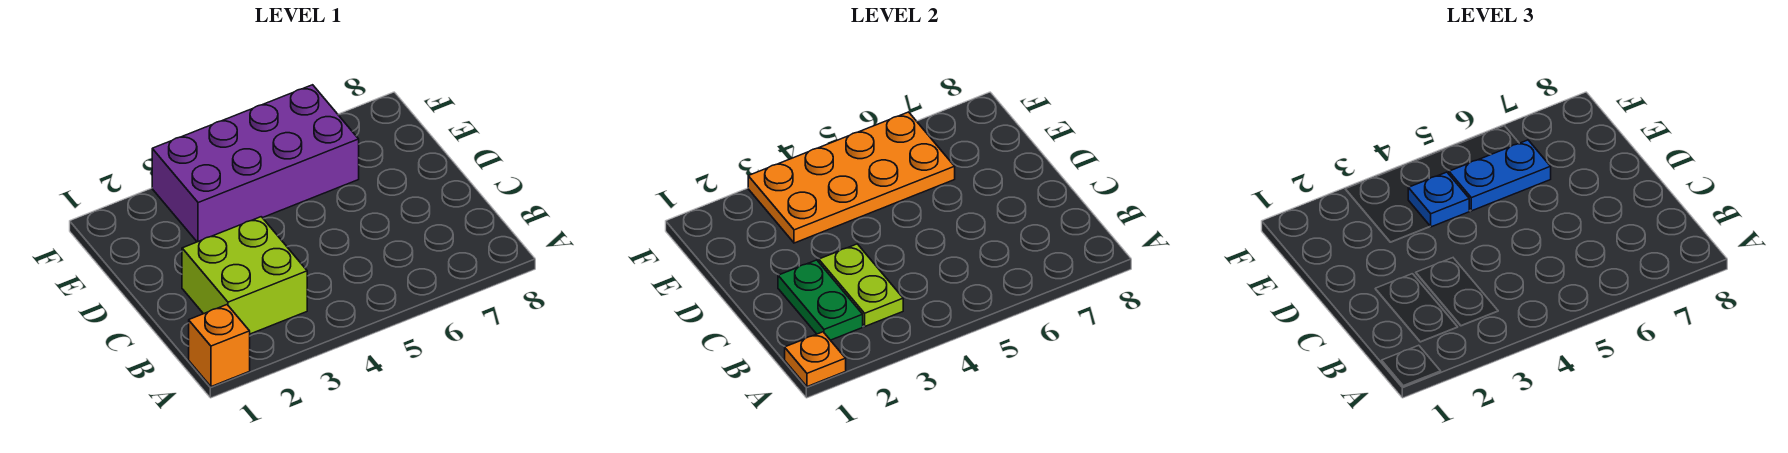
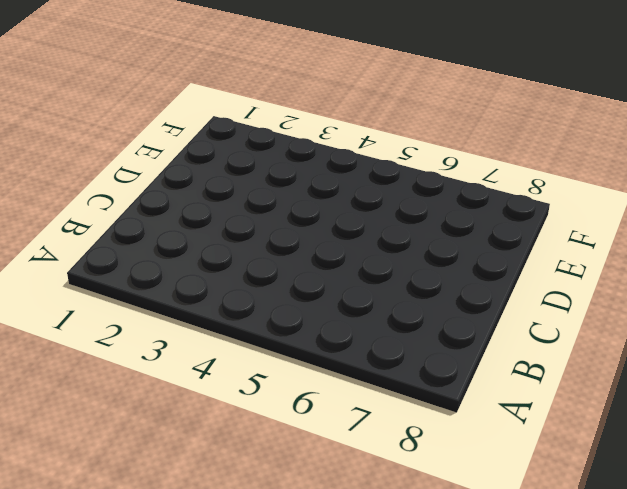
none -> orange 1x1 brick [189,305,250,387]
none -> lime 2x2 brick [182,217,307,334]

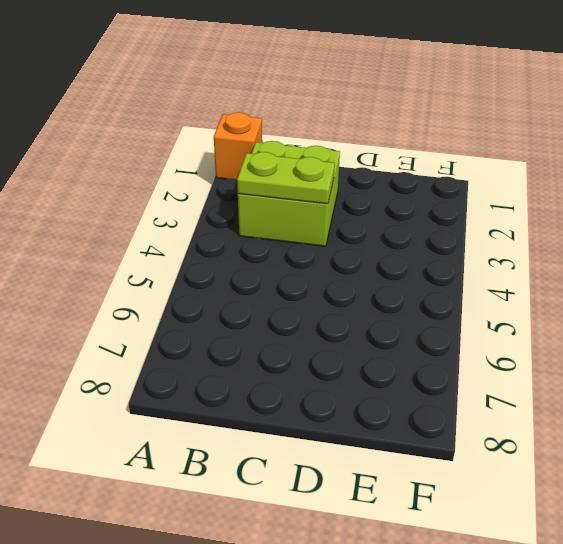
none -> purple 2x4 brick [152,85,359,242]
none -> orange 1x1 plate [785,332,846,387]

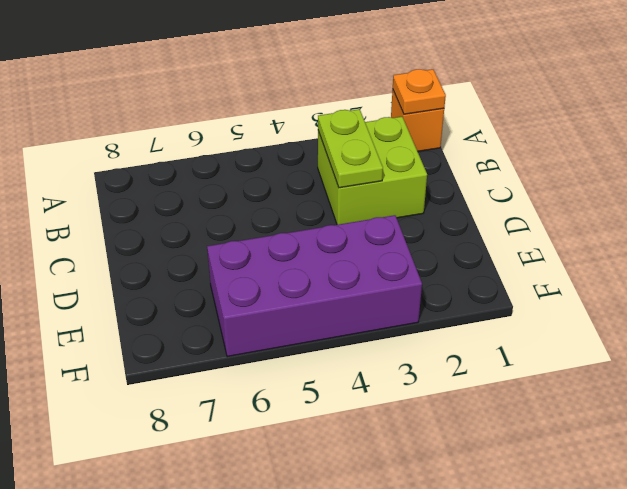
none -> green 1x2 plate [778,260,863,340]
none -> orange 2x4 plate [748,112,955,243]

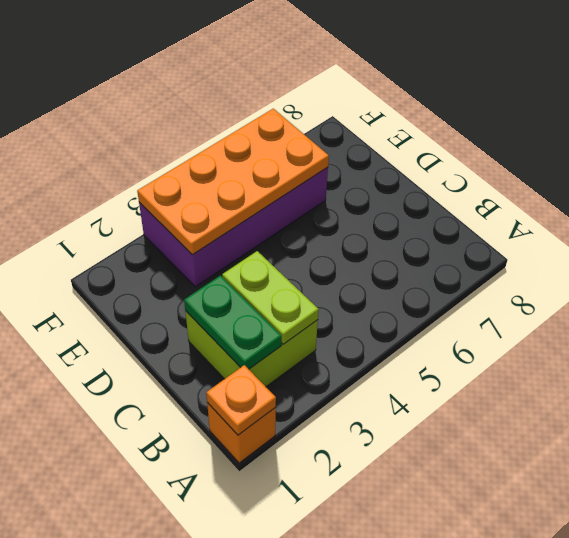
none -> blue 1x1 plate [1408,172,1469,227]
none -> blue 1x2 plate [1449,140,1551,211]

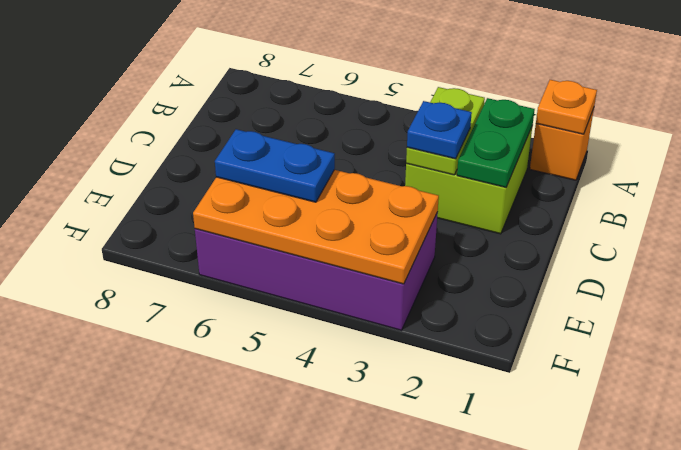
blue 1x1 plate [407,101,472,159] -> blue 1x1 plate moved to [1408,172,1469,227]

